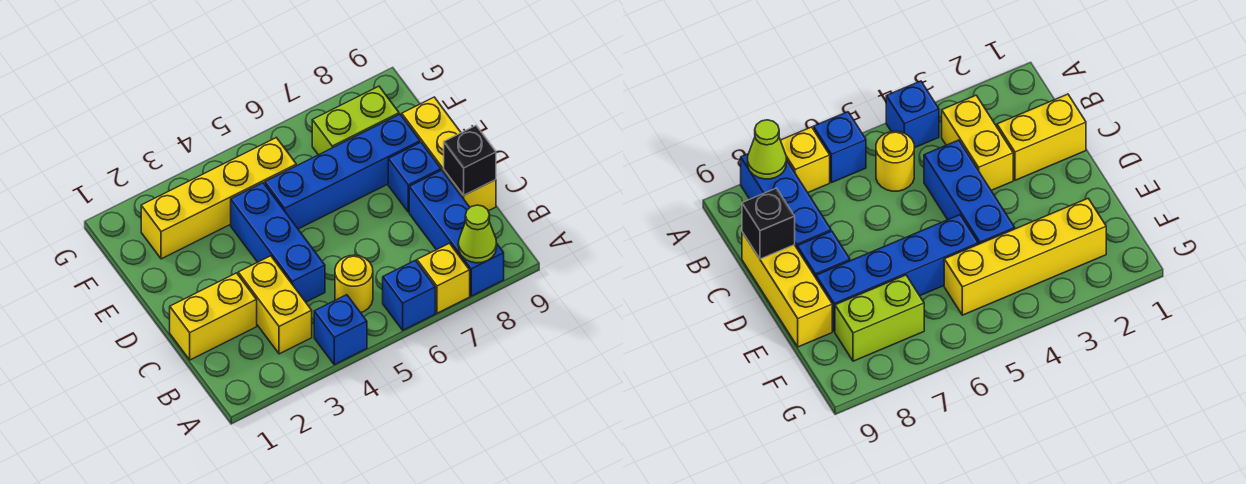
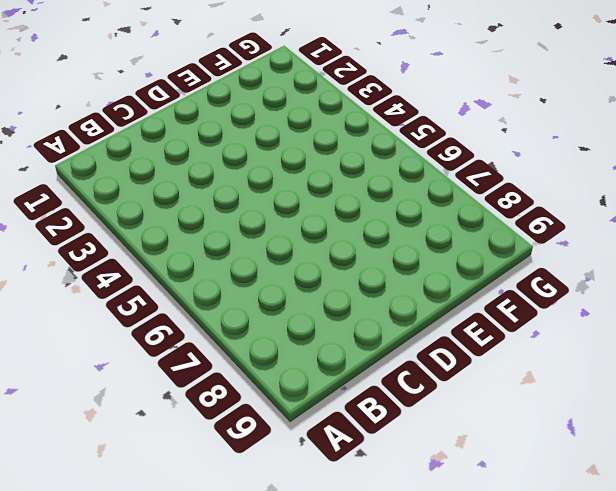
none -> blue 1x1 brick [314,295,367,365]
none -> blue 1x1 brick [383,261,435,330]
none -> yellow 1x1 brick [417,243,470,313]

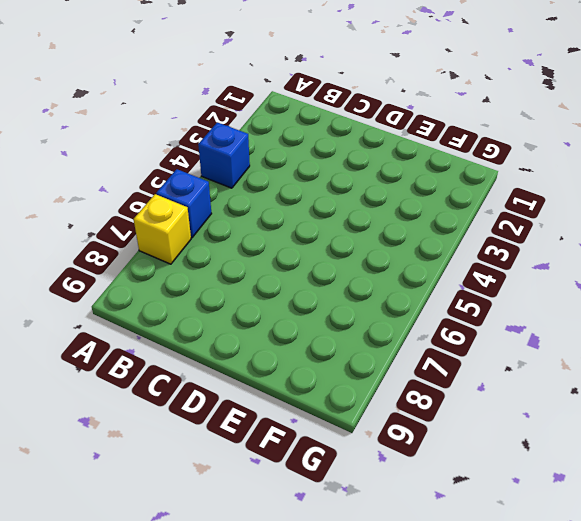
none -> blue 1x3 brick [409,170,504,296]
none -> yellow 1x2 brick [238,256,312,354]
none -> yellow 1x1 round brick [335,255,373,313]

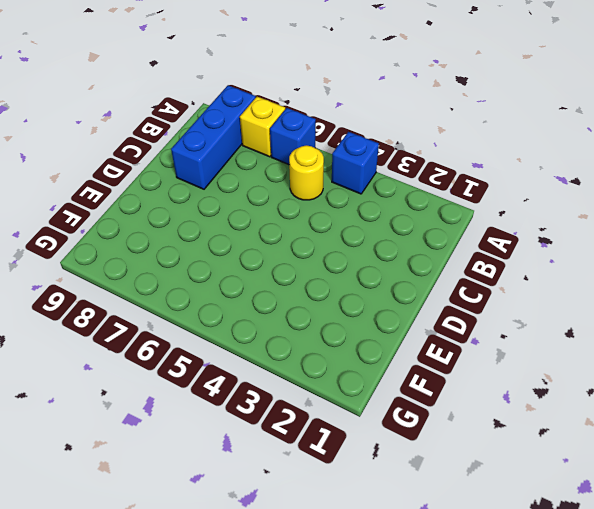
none -> yellow 1x2 brick [238,256,312,354]
none -> yellow 1x2 brick [170,273,257,360]
none -> blue 1x3 brick [231,183,325,302]

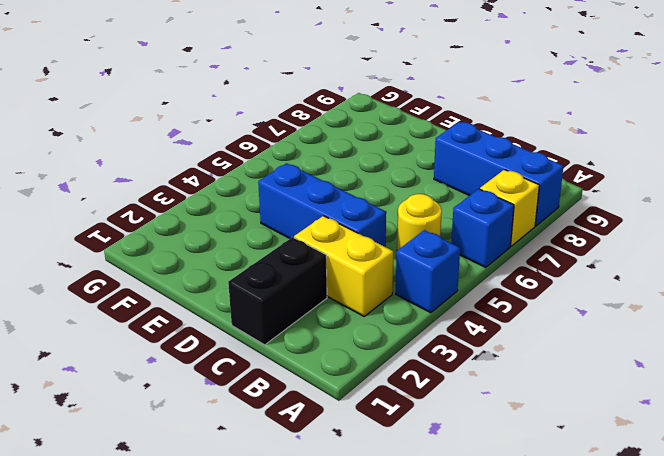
black 1x2 brick [228,237,327,345] -> yellow 1x2 brick [170,273,257,360]
none -> yellow 1x3 brick [402,97,496,211]
none -> blue 1x1 brick [388,142,441,212]
none -> blue 1x4 brick [265,114,420,229]

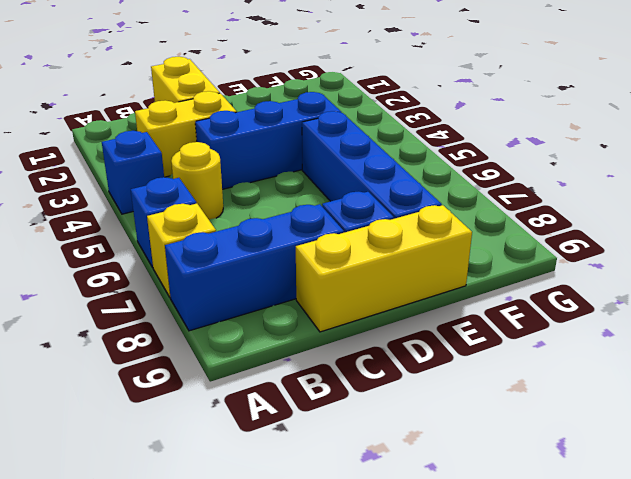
none -> yellow 1x4 brick [141,138,296,259]
none -> lime 1x2 brick [312,86,399,155]
none -> lime 1x1 cone [458,205,497,263]

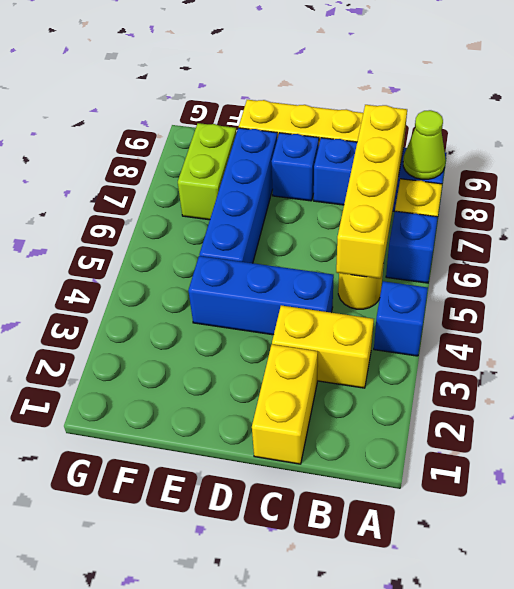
yellow 1x4 brick [336,105,407,279] -> yellow 1x4 brick moved to [141,138,296,259]
none -> black 1x1 brick [444,126,496,195]

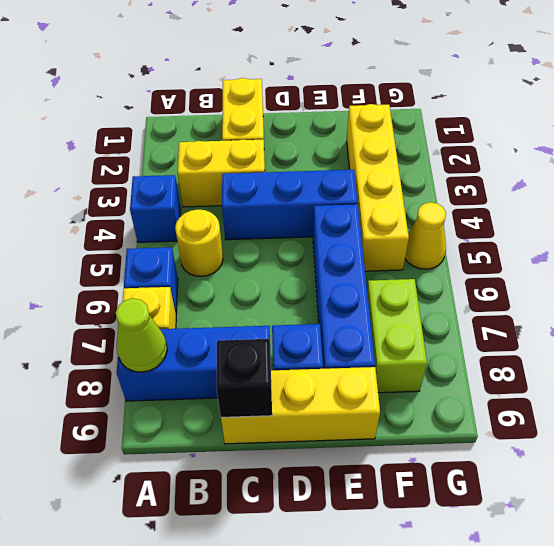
yellow 1x1 cone [405,202,446,269] -> none

